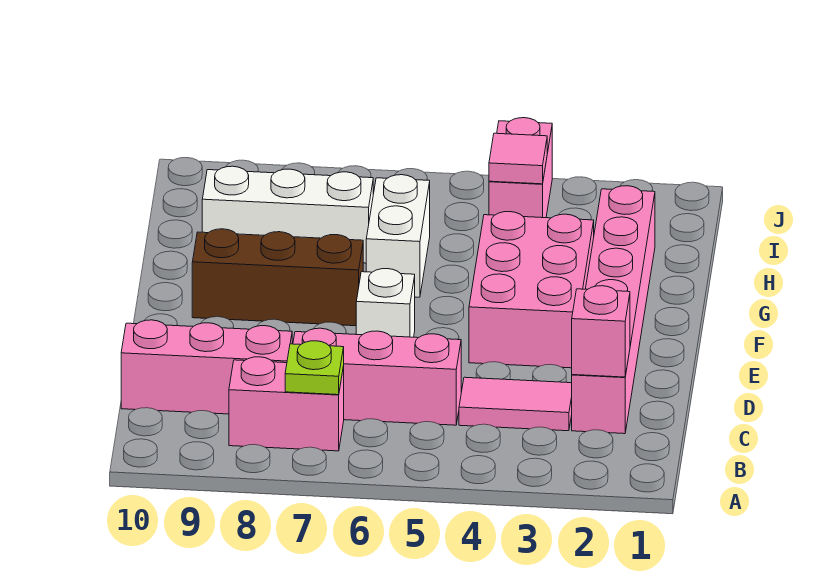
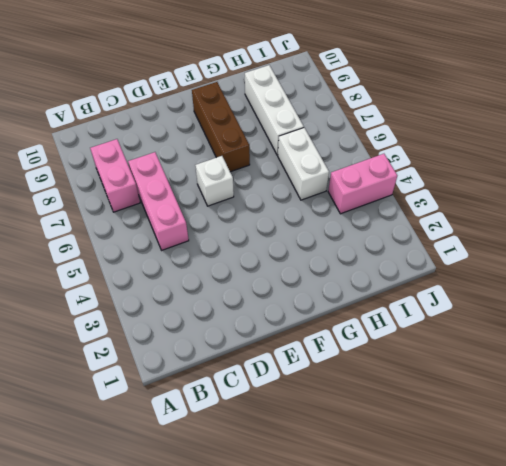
white 1x2 brick [278,128,329,200] -> white 1x2 brick turned to [366,175,430,297]
none -> pink 1x6 brick [572,186,655,434]
none -> pink 1x2 tile [459,377,572,431]
none -> pink 1x3 brick [121,320,292,414]

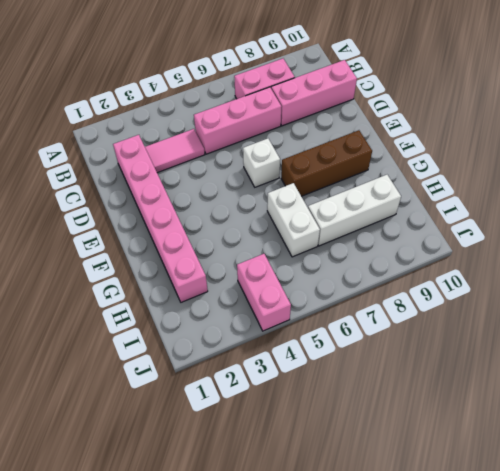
none -> pink 2x3 brick [469,212,594,368]
none -> lime 1x1 plate [285,341,344,395]
none -> pink 1x1 brick [572,286,630,377]

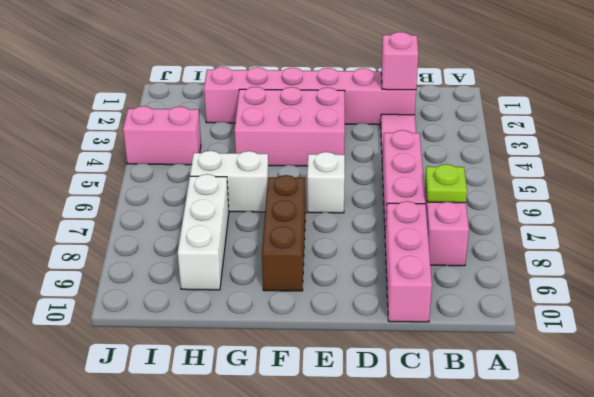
none -> pink 1x1 tile [489,133,547,184]

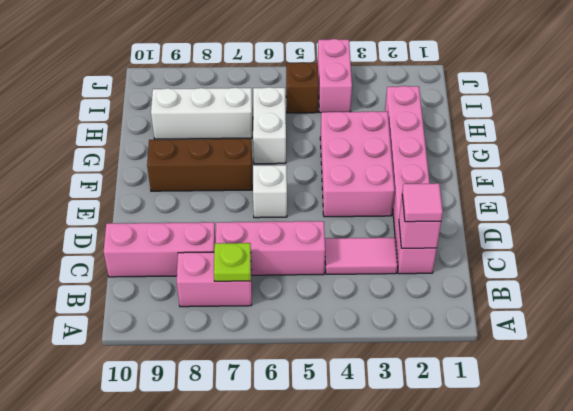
pink 1x1 tile [402,183,443,222] -> pink 1x1 tile moved to [489,133,547,184]
brown 1x1 brick [286,63,319,113] -> none

